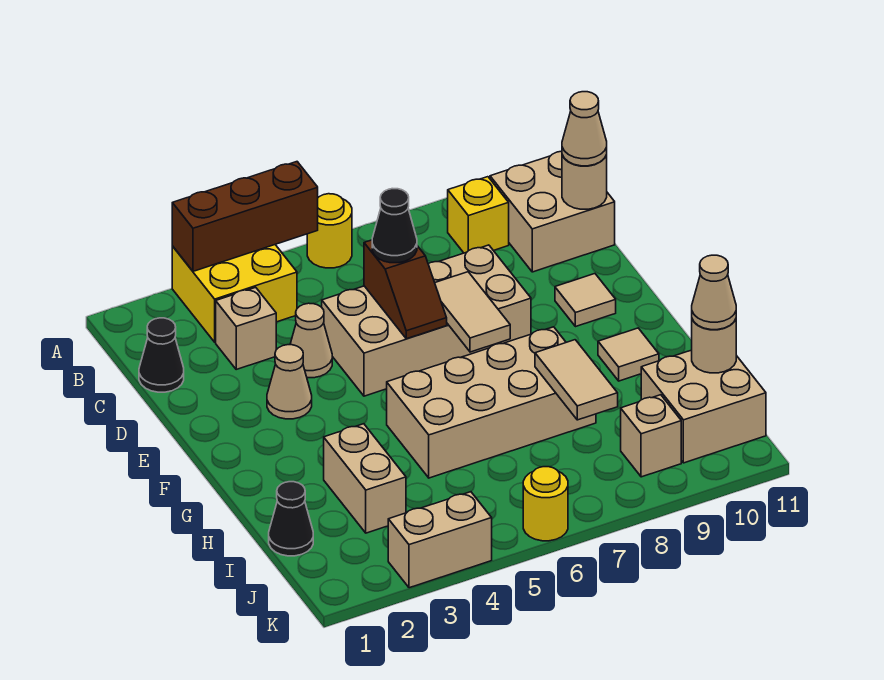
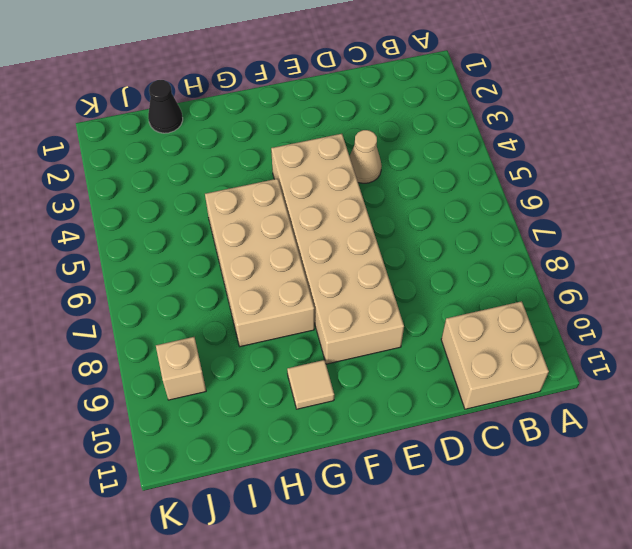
tan 2x6 brick [271,134,404,364] -> tan 2x4 brick [322,245,531,396]
none -> yellow 2x2 brick [172,245,297,342]
none -> yellow 1x1 round brick [307,194,352,268]
none -> yellow 1x1 brick [448,177,509,253]

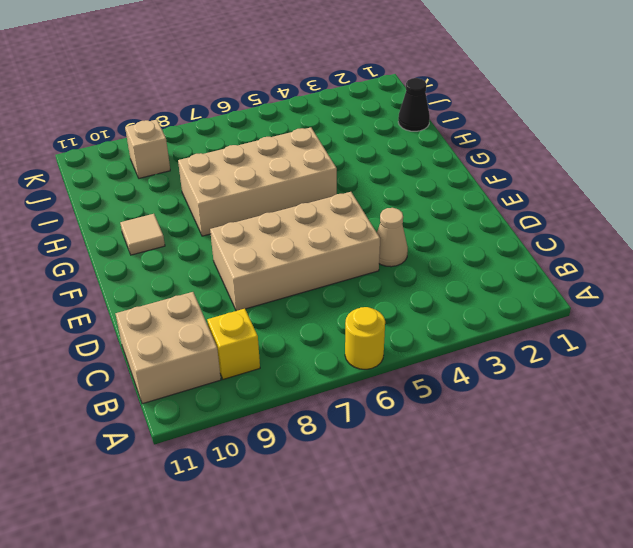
none -> yellow 2x2 brick [172,245,297,342]
none -> black 1x1 cone [139,318,184,392]
none -> tan 1x1 brick [216,287,276,369]

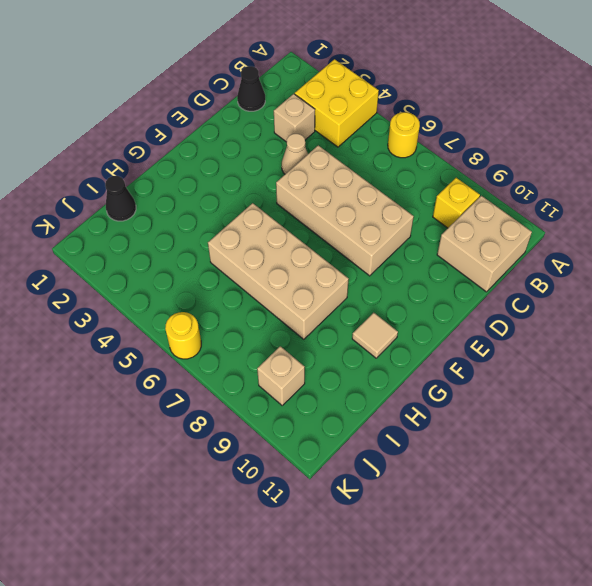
none -> tan 1x1 cone [267,345,312,419]
none -> tan 1x1 tile [555,274,616,327]
none -> tan 1x2 brick [324,424,406,533]

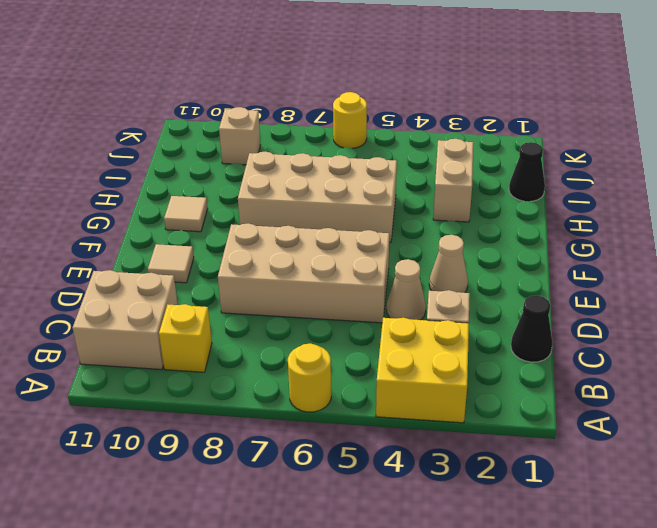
none -> tan 2x2 brick [641,350,766,463]
none -> tan 1x2 brick [388,492,492,588]
none -> brown 1x3 brick [172,162,318,271]

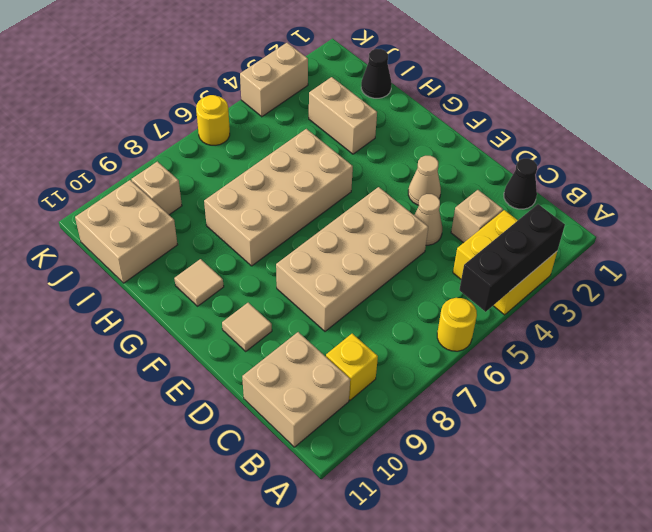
black 1x3 brick [459,204,565,312] -> brown 1x3 brick [172,162,318,271]
none -> tan 1x1 round brick [562,155,607,209]
none -> brown 1x2 slope [364,240,447,339]
none -> tan 1x2 tile [435,272,510,352]

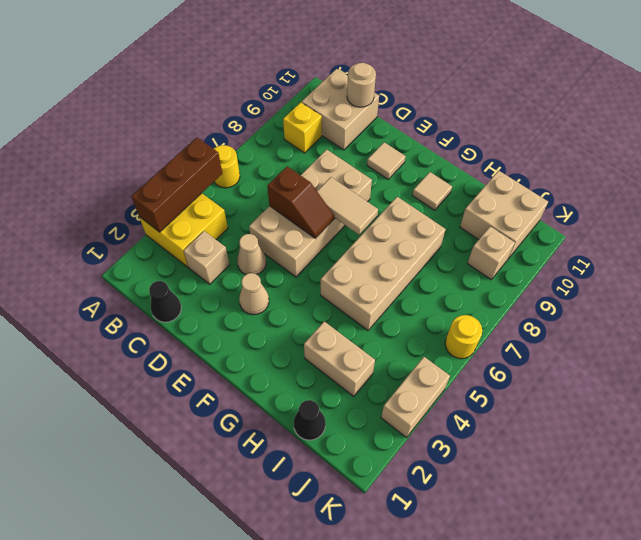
none -> tan 1x2 tile [535,340,618,420]
none -> tan 1x1 round brick [692,319,736,373]
none -> tan 1x1 cone [562,92,607,166]

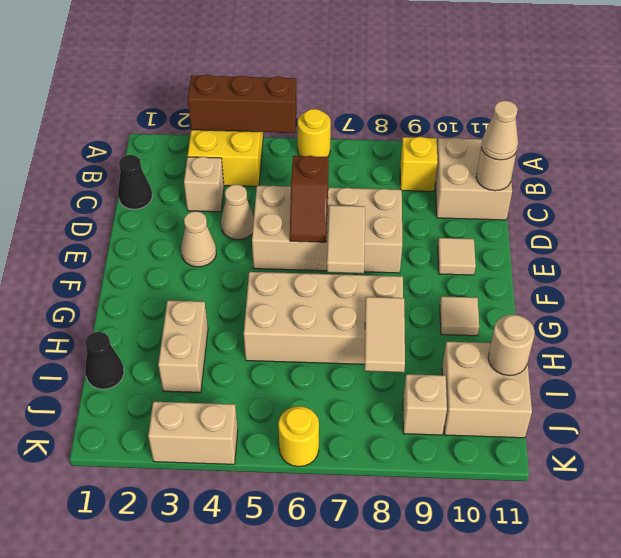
none -> black 1x1 cone [372,189,417,263]
none -> tan 1x1 cone [692,255,736,330]

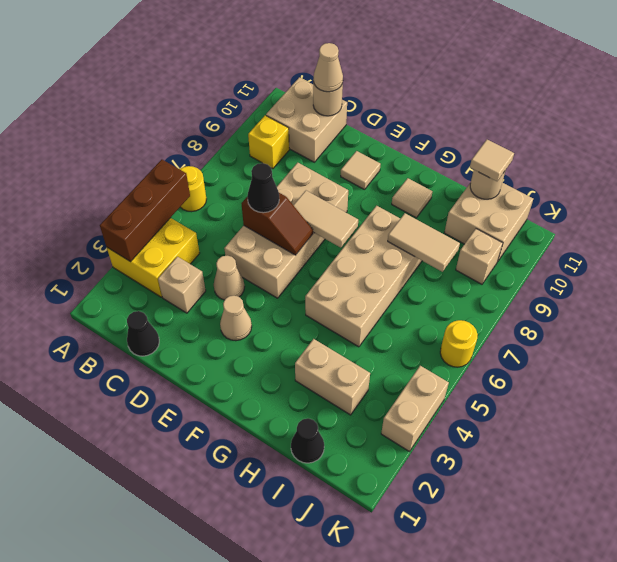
tan 1x1 tile [470,140,514,181] -> tan 1x1 cone [692,255,736,330]

